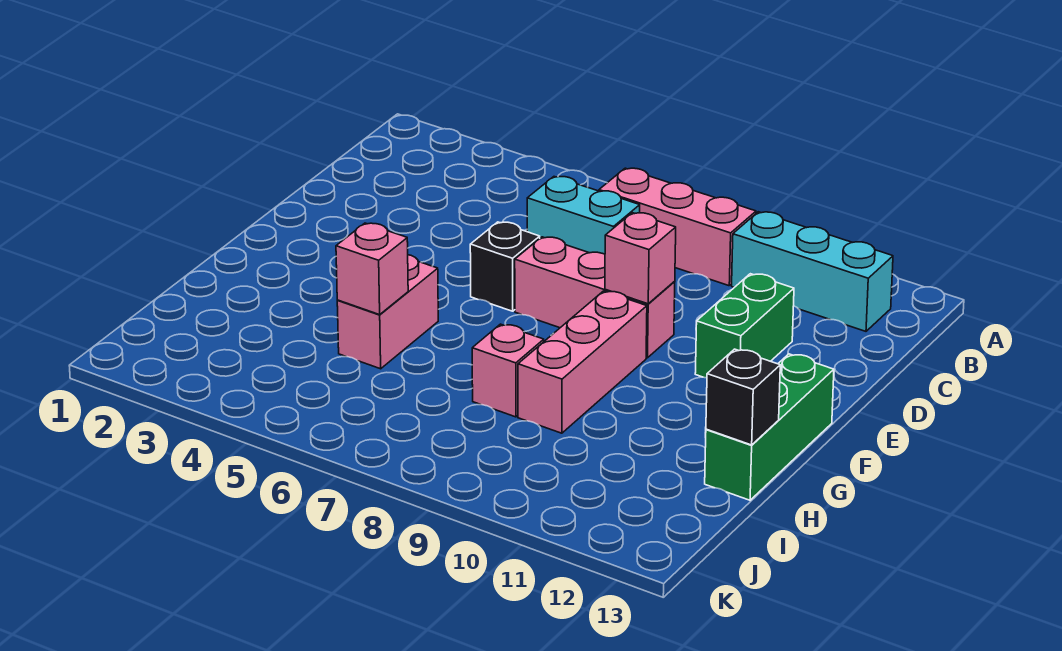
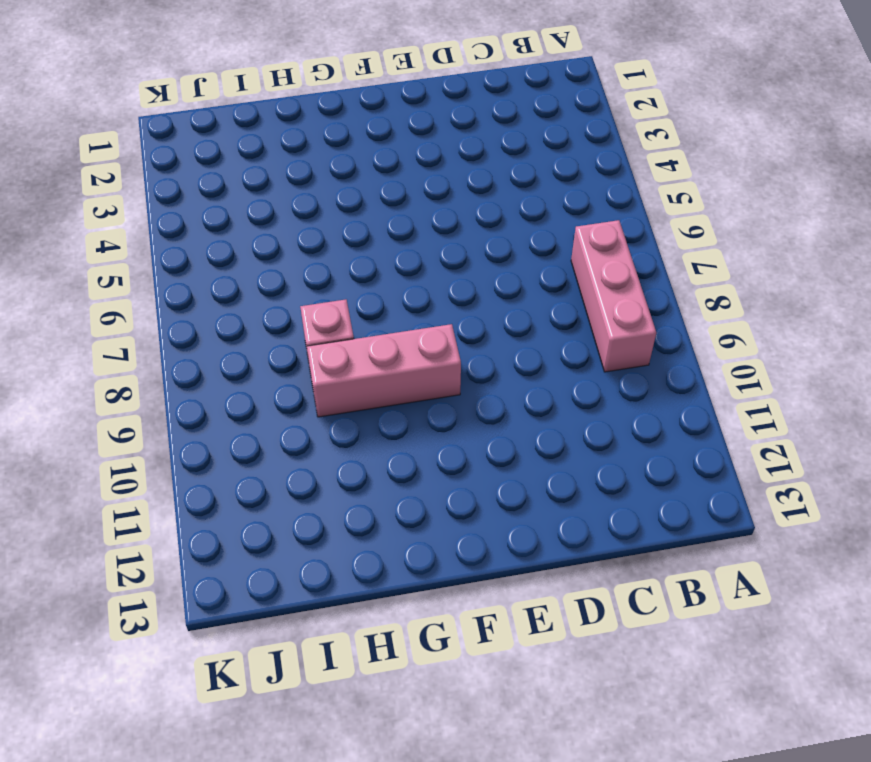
none -> cyan 1x3 brick [732,212,893,331]
none -> cyan 1x2 brick [527,177,640,254]
none -> green 1x2 brick [695,274,794,378]

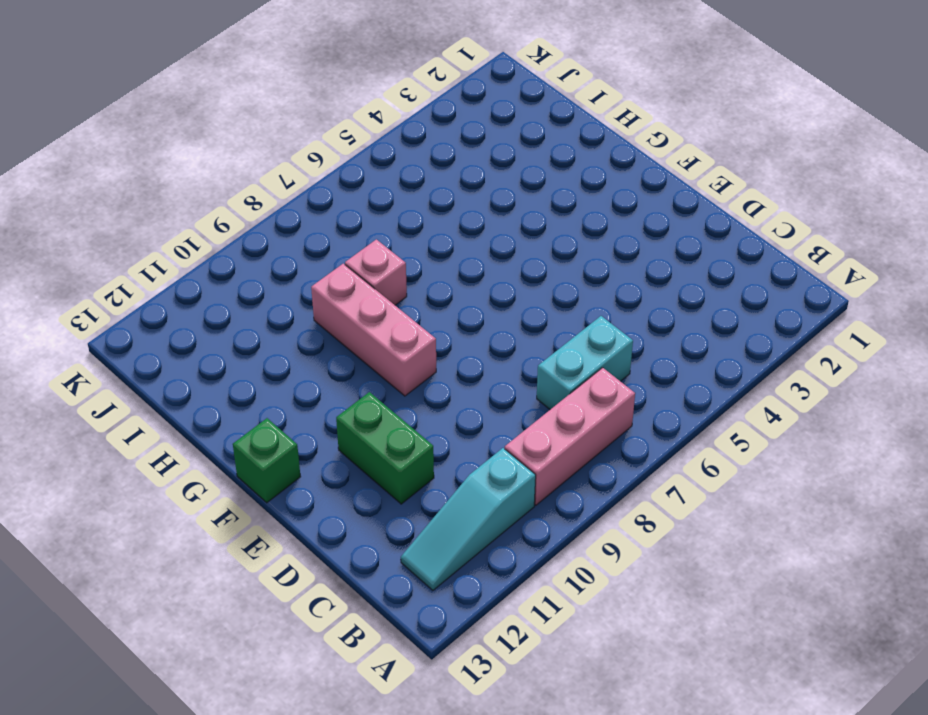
cyan 1x3 slope [401,448,536,590] -> cyan 1x3 brick [732,212,893,331]
green 1x1 brick [233,418,301,503] -> green 1x3 brick [705,354,834,500]
none -> black 1x1 brick [470,222,540,311]
none -> pink 1x3 brick [515,237,675,358]
none -> pink 1x2 brick [337,255,438,369]

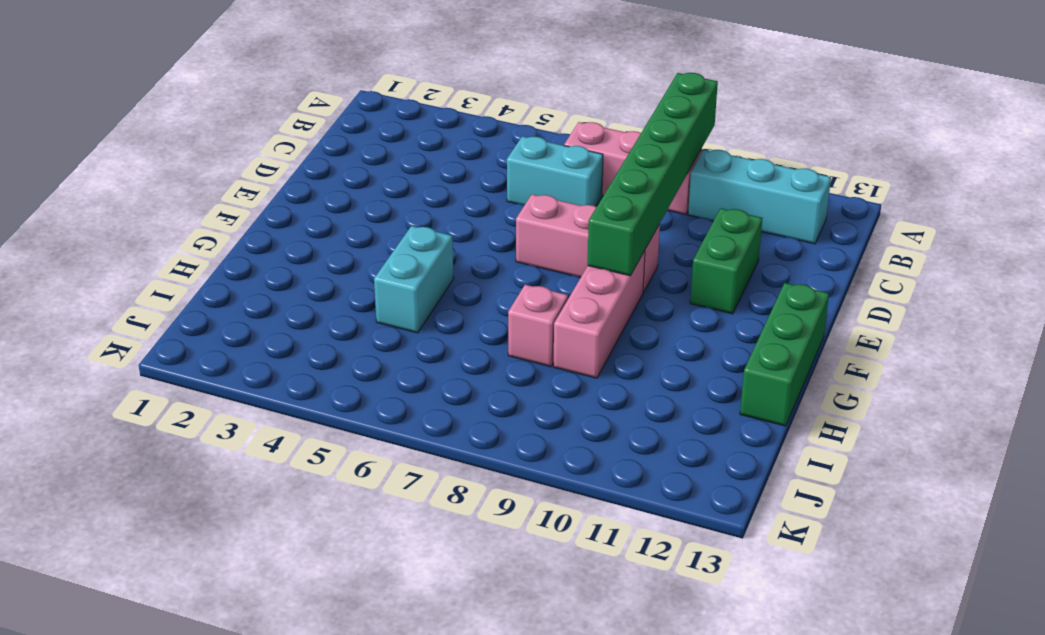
green 1x6 brick [588,73,718,276] -> pink 1x1 brick [605,213,676,304]
cyan 1x2 brick [374,226,454,333] -> pink 1x2 brick [337,255,438,369]
none -> black 1x1 brick [470,222,540,311]
none -> pink 1x1 brick [336,223,408,315]
none -> black 1x1 brick [706,349,780,445]

